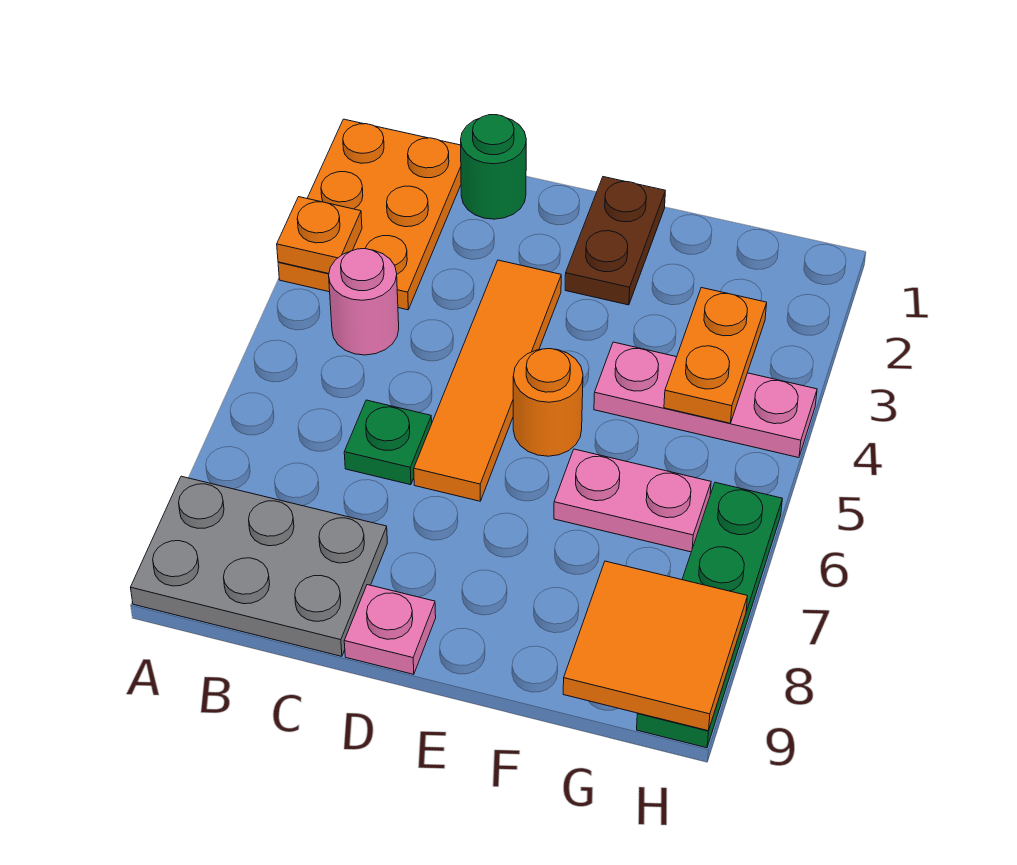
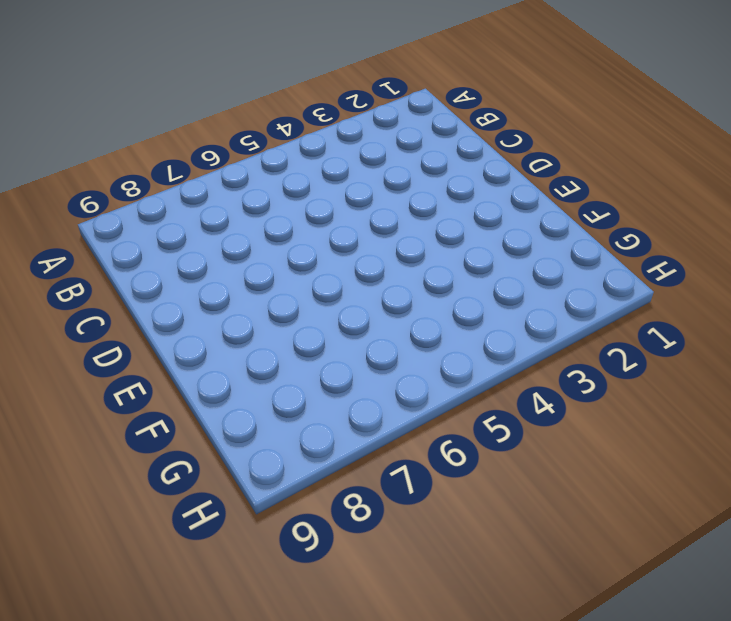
none -> orange 2x3 plate [278,119,461,310]
none -> grey 2x3 plate [131,476,387,656]
none -> pink 1x1 round brick [329,249,399,355]

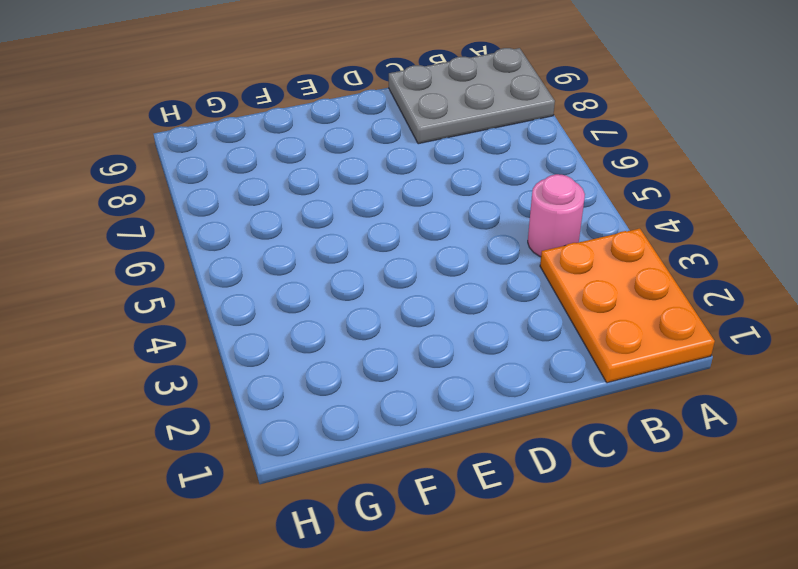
none -> green 1x1 round brick [461,115,526,219]
none -> green 1x1 plate [344,400,432,485]
none -> orange 1x4 tile [414,260,561,501]

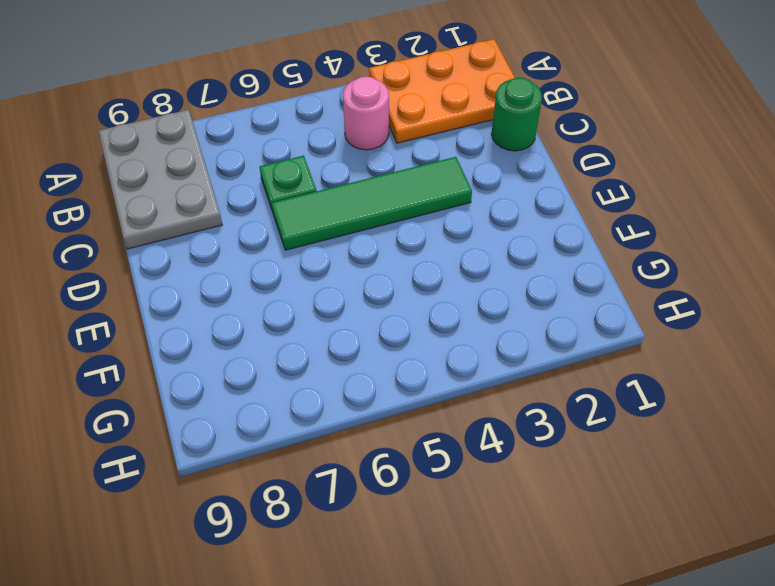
green 1x4 tile [272,157,472,250] -> orange 1x4 tile [414,260,561,501]
none -> pink 1x1 plate [344,585,436,674]
none -> brown 1x2 plate [565,177,665,305]
none -> orange 1x1 round brick [513,349,583,456]

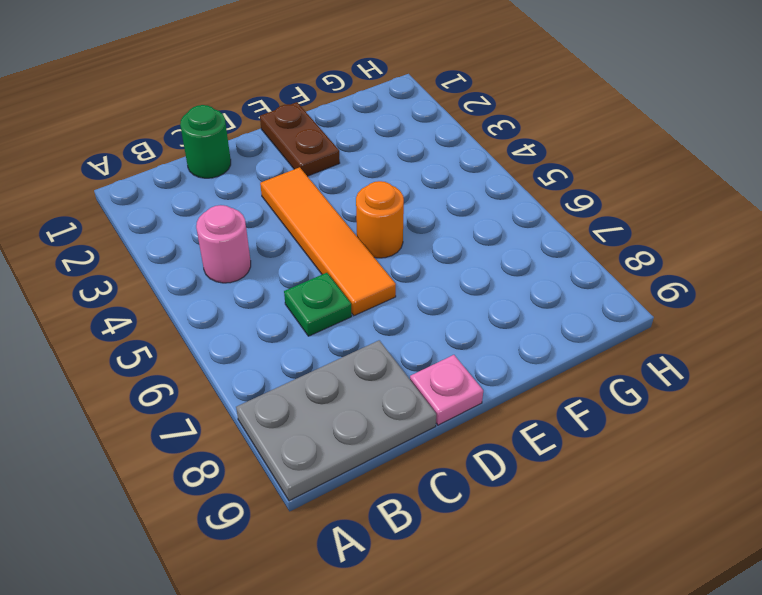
none -> orange 2x3 plate [278,119,461,310]
none -> pink 1x3 plate [594,342,817,458]
none -> pink 1x2 plate [554,449,711,552]

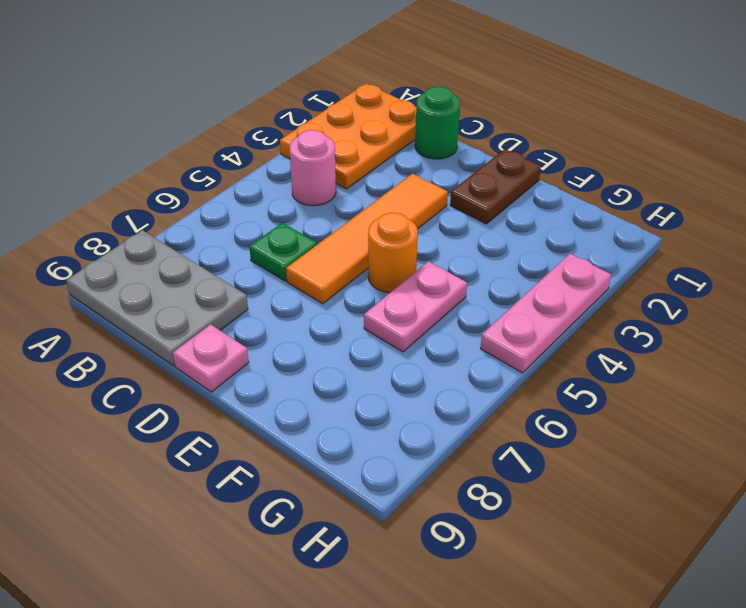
pink 1x2 plate [364,261,467,352] -> pink 1x2 plate turned to [554,449,711,552]
pink 1x3 plate [480,254,611,373] -> pink 1x3 plate turned to [594,342,817,458]
none -> green 1x4 plate [637,482,782,748]
none -> orange 1x1 plate [277,197,362,274]
none -> orange 1x2 plate [664,288,767,423]

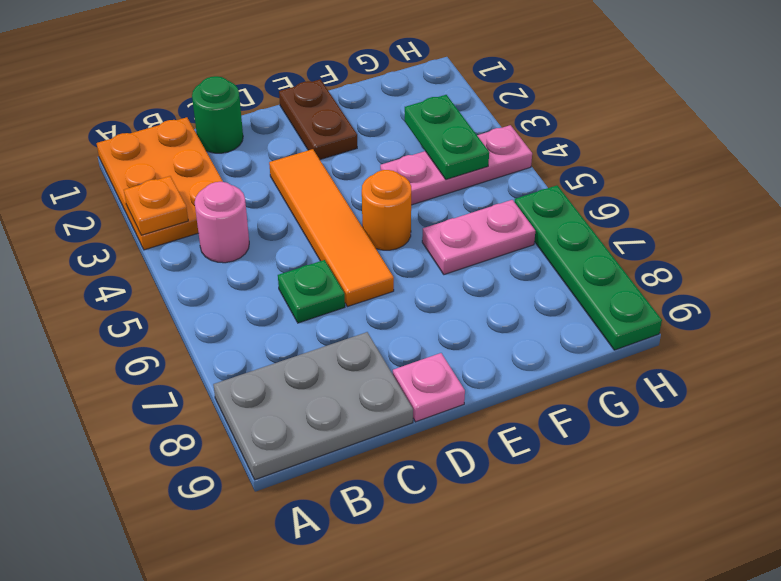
green 1x2 plate [405,95,489,179] -> orange 1x2 plate [664,288,767,423]
none -> orange 2x2 tile [563,561,748,731]

